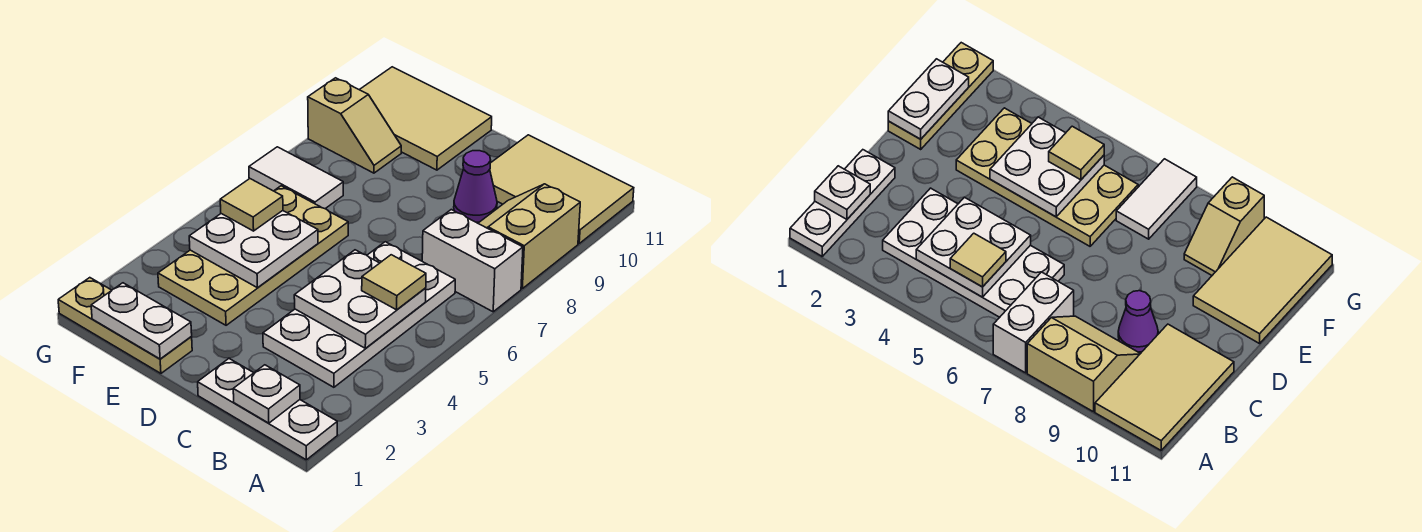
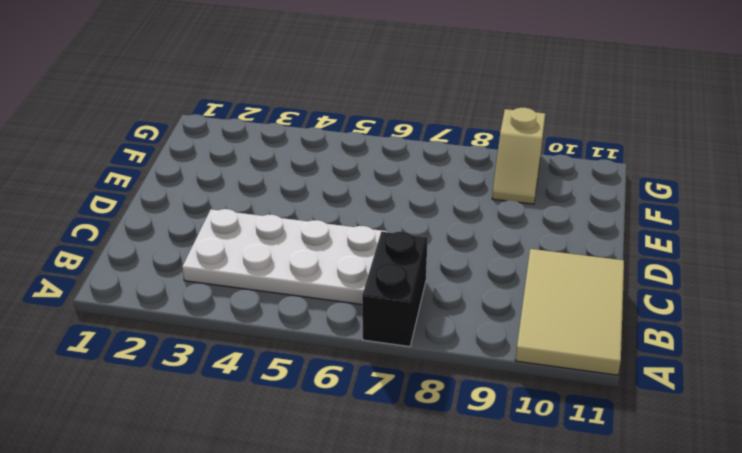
black 1x2 brick [362,232,428,347] -> white 1x2 brick [422,210,523,312]
none -> white 1x3 plate [198,359,337,460]
none -> tan 2x2 slope [478,184,580,289]
none -> purple 1x1 cone [454,151,497,222]

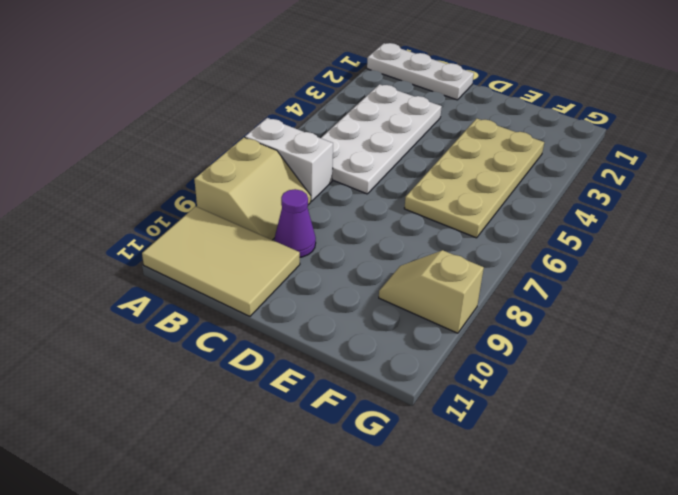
none -> tan 1x3 plate [58,278,192,373]
none -> tan 2x3 tile [360,67,492,170]
none -> white 1x2 tile [249,147,343,209]

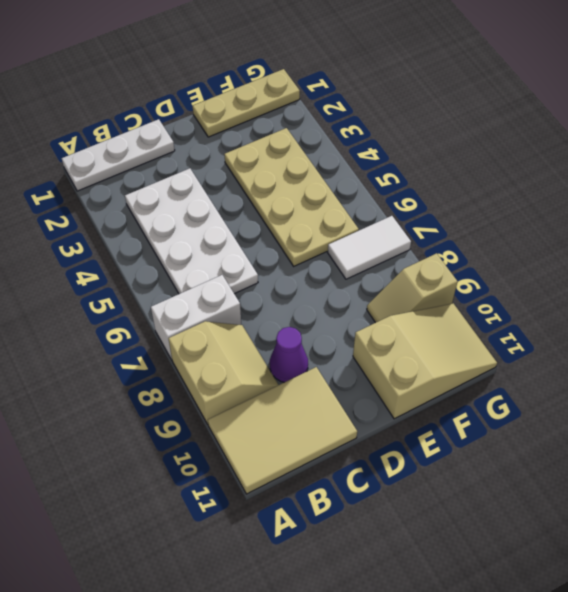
tan 2x3 slope [353,303,497,419] -> tan 2x3 tile [360,67,492,170]
none -> white 1x1 plate [233,365,300,423]
none -> white 2x2 plate [294,250,426,348]
none -> white 1x2 plate [91,283,192,359]

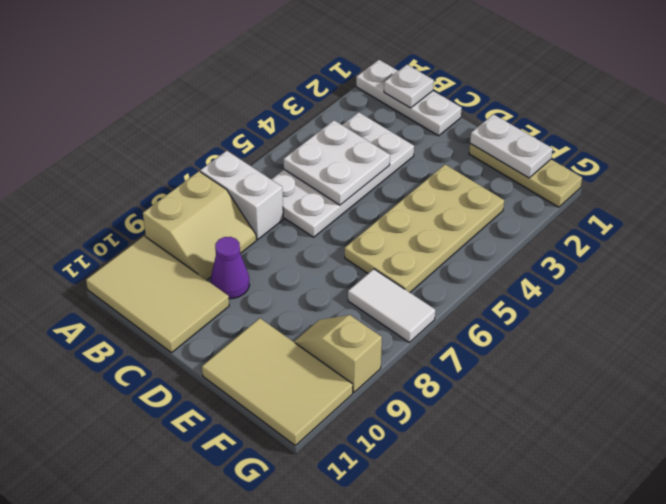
none -> white 2x2 plate [189,211,318,288]
none -> tan 1x1 tile [362,255,426,310]
none -> tan 1x1 tile [220,179,283,231]

